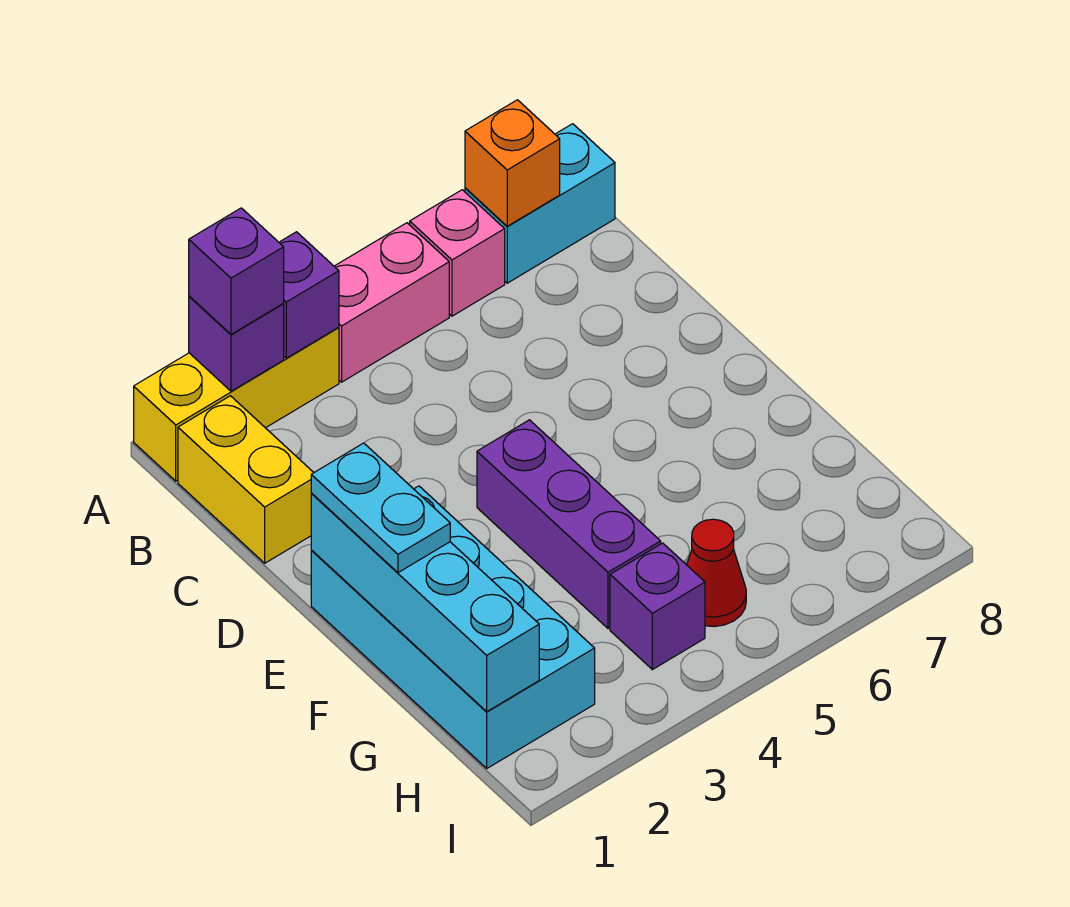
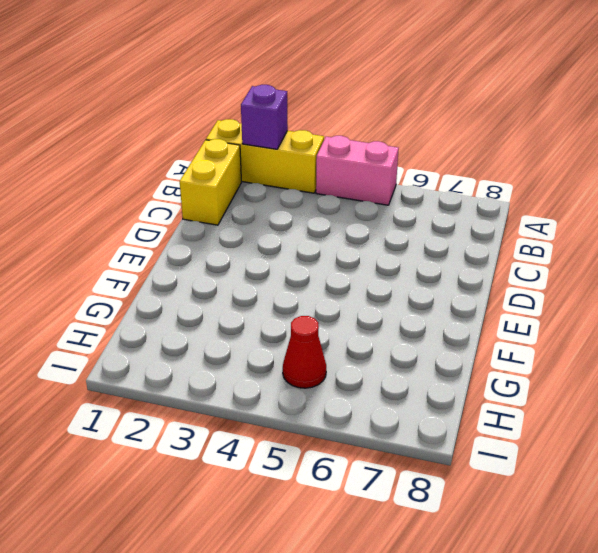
none -> pink 1x1 brick [410,190,505,316]
none -> cyan 1x2 brick [465,124,615,283]
none -> cyan 2x4 brick [311,486,595,768]

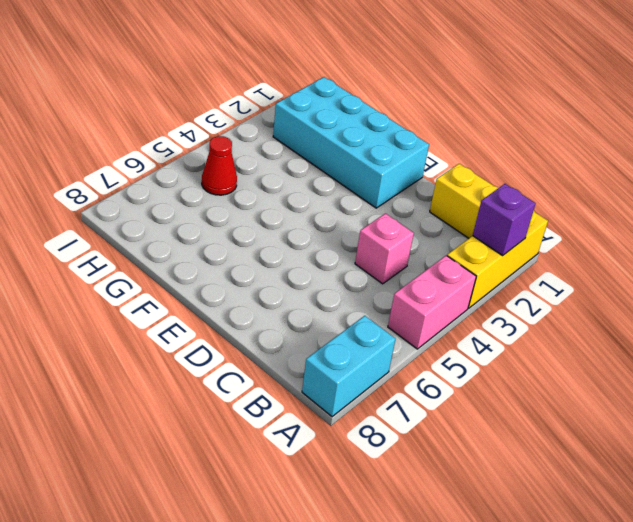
pink 1x1 brick [355,214,414,284] -> pink 1x1 brick moved to [410,190,505,316]
none -> purple 1x3 brick [477,420,661,628]
none -> purple 1x1 brick [610,543,705,670]
none -> purple 1x1 brick [279,232,339,358]

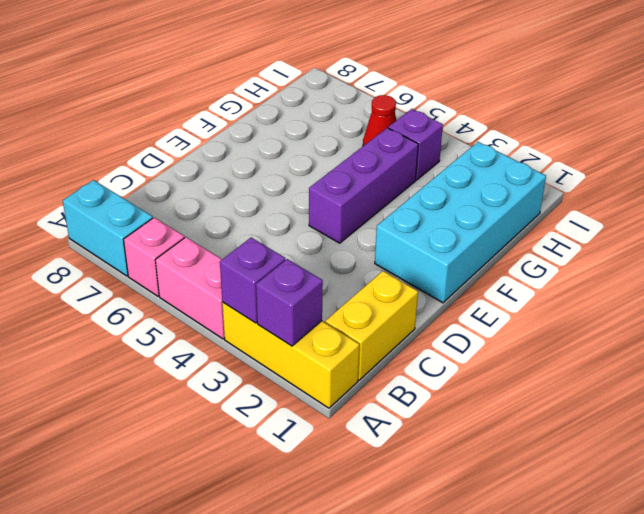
none -> orange 1x1 brick [465,100,560,226]
none -> cyan 1x4 brick [311,493,539,711]
none -> purple 1x1 brick [189,208,284,334]

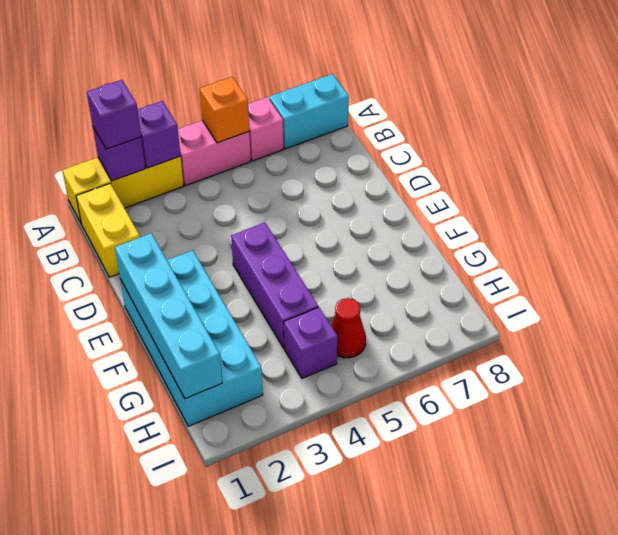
orange 1x1 brick [200,77,249,143] -> orange 1x1 brick moved to [465,100,560,226]
none -> cyan 1x2 plate [311,443,450,573]

